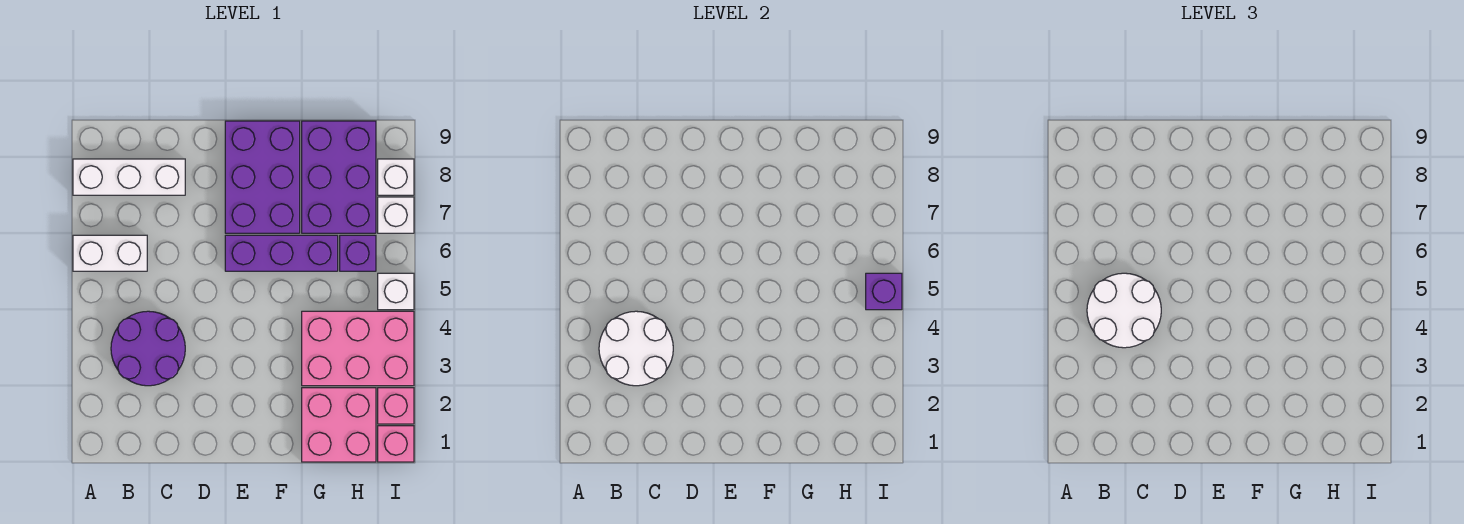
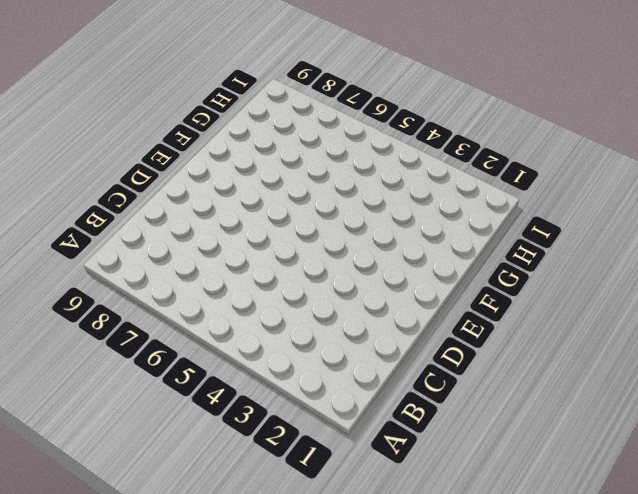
none -> white 1x2 brick [73,235,147,271]
none -> white 1x3 brick [73,159,185,195]
none -> purple 2x2 round brick [111,311,185,386]

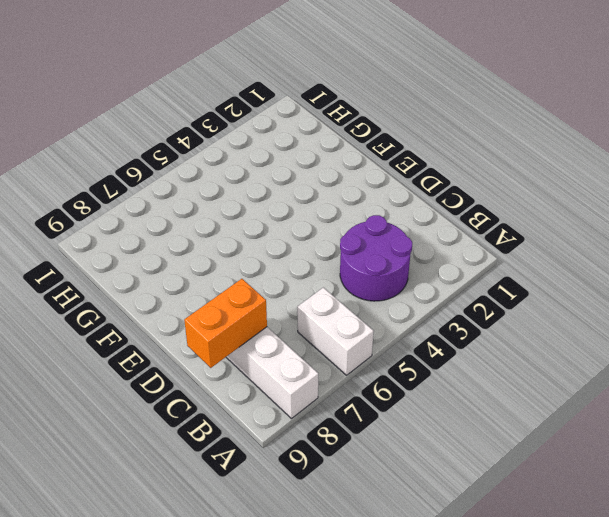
orange 1x2 brick [184,279,267,368] -> none
none -> purple 1x3 brick [225,235,338,271]
none -> purple 2x3 brick [225,121,300,233]
none -> pink 2x2 brick [302,388,376,462]

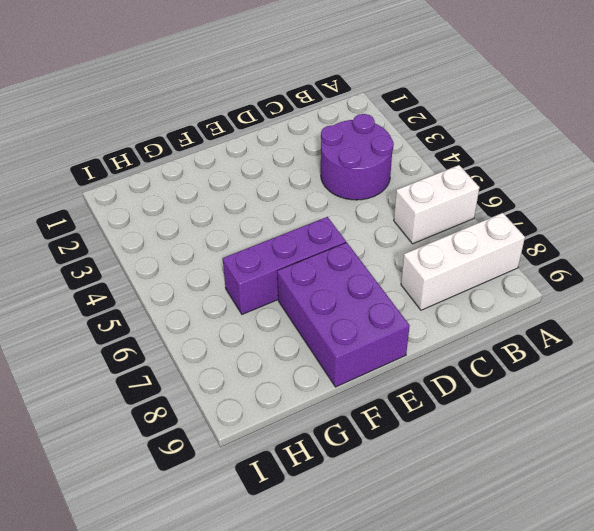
none -> pink 2x2 brick [302,388,376,462]
none -> pink 2x3 brick [302,311,414,386]
none -> purple 2x3 brick [302,121,376,233]

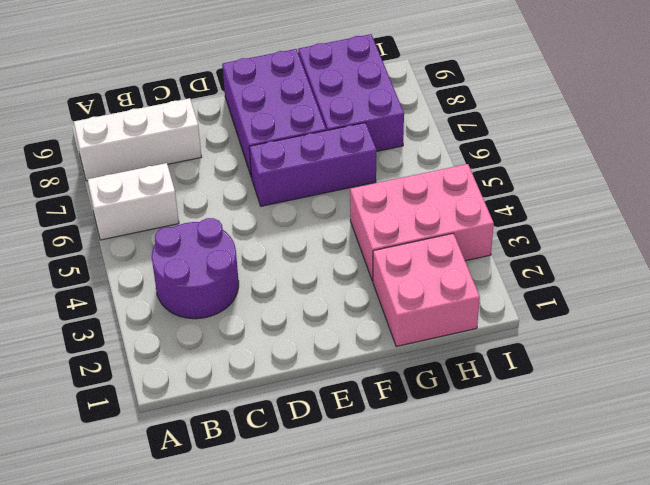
none -> purple 1x1 brick [340,235,376,271]
none -> pink 1x1 brick [378,426,414,462]
none -> pink 1x1 brick [378,388,414,424]

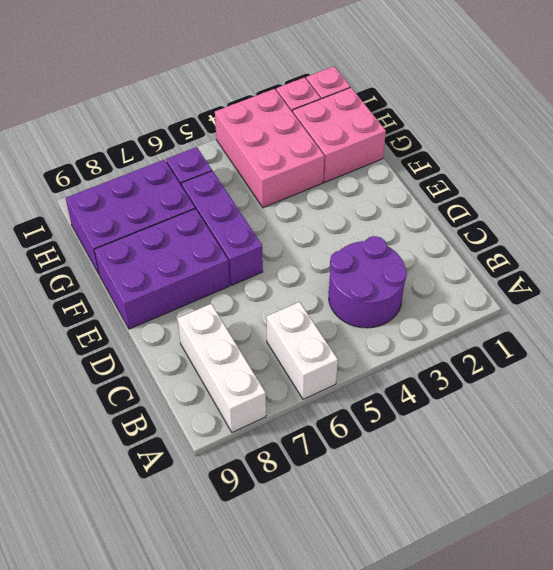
none -> white 1x1 brick [378,273,414,310]
none -> white 1x1 brick [378,197,414,233]
none -> white 1x1 brick [378,159,414,195]

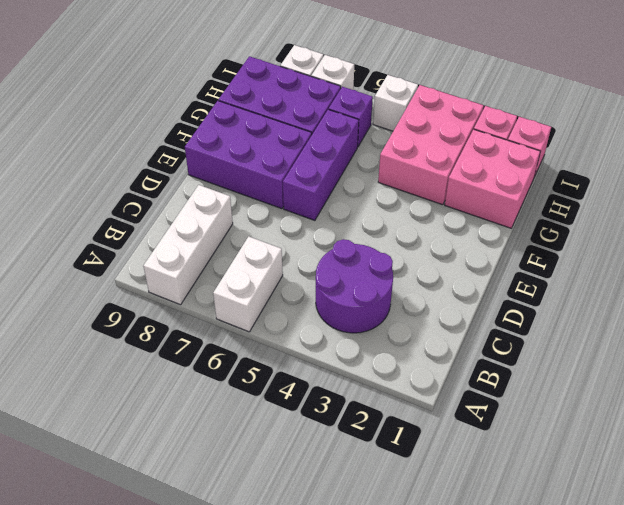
none -> white 2x2 round brick [599,311,673,386]
none -> purple 1x1 brick [866,273,902,310]
none -> white 2x2 round brick [1087,273,1161,348]

